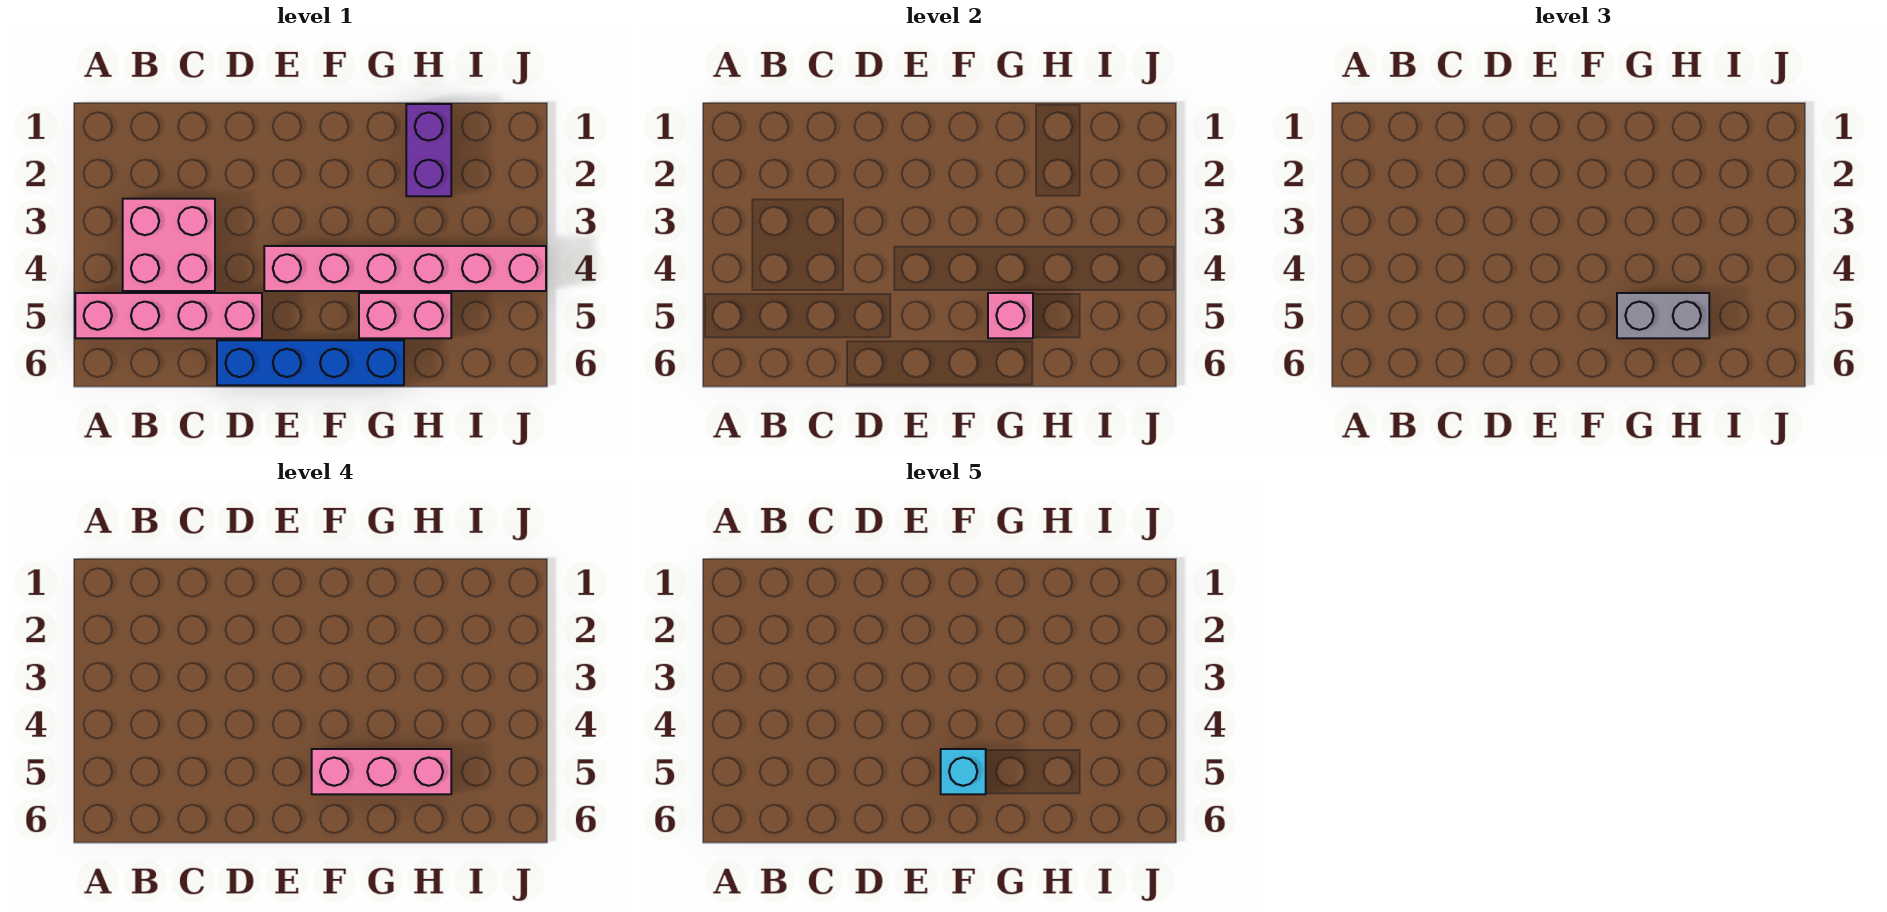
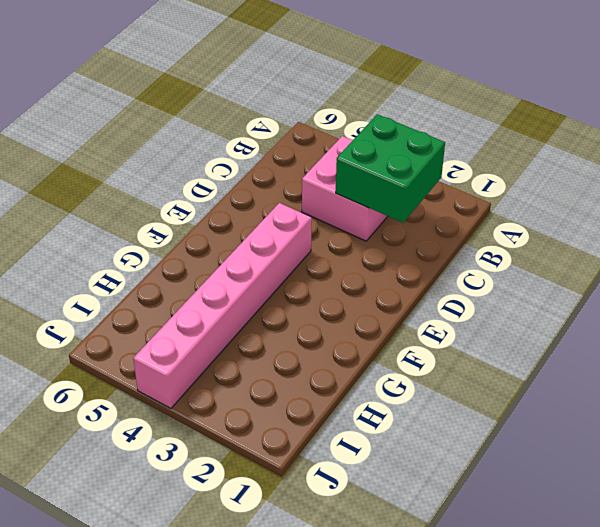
green 2x2 brick [336,114,445,223] -> none
none -> pink 1x4 brick [75,293,262,338]
none -> blue 1x4 brick [217,340,404,385]

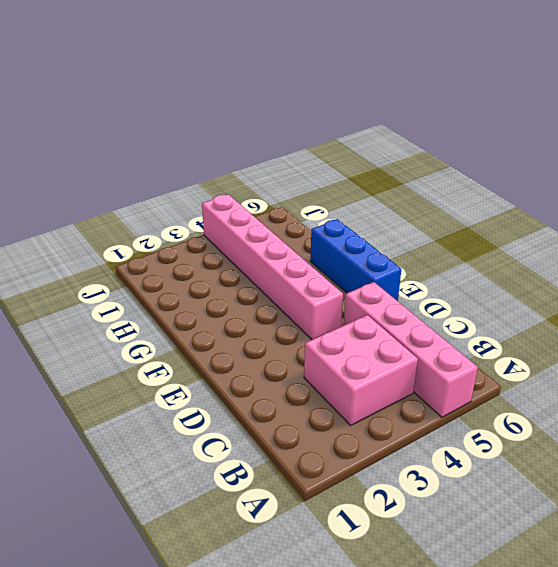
blue 1x3 brick [310,219,401,301] -> blue 1x4 brick [217,340,404,385]
none -> pink 1x2 brick [359,293,451,338]
none -> purple 1x2 brick [406,104,451,196]

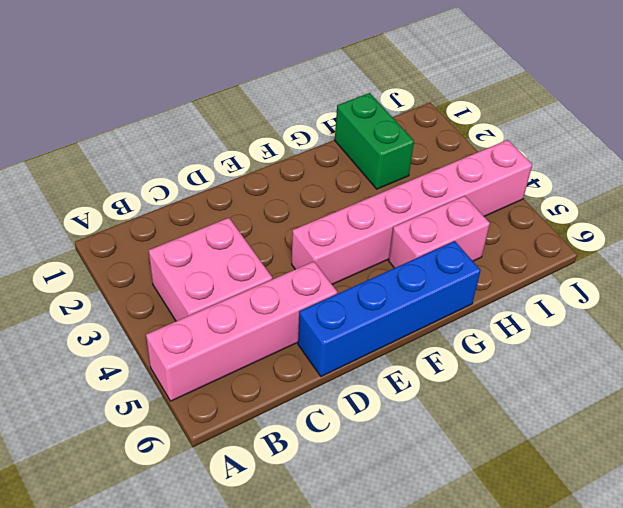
green 1x2 brick [335,93,414,189] -> purple 1x2 brick [406,104,451,196]
none -> pink 1x1 brick [988,293,1033,338]
none -> grey 1x2 brick [1617,293,1709,338]

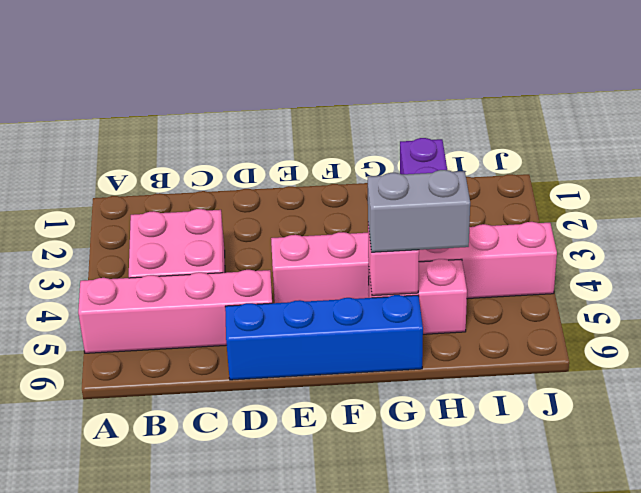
none -> pink 1x3 brick [312,749,451,794]
none -> cyan 1x1 brick [941,749,986,794]

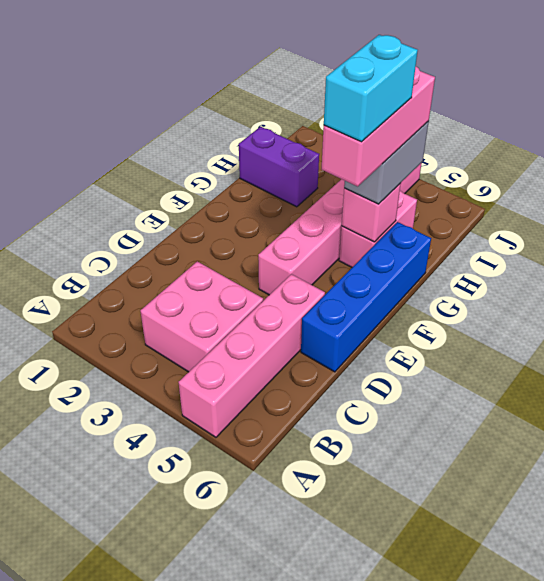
cyan 1x2 brick [324,35,418,142] -> cyan 1x1 brick [941,749,986,794]

